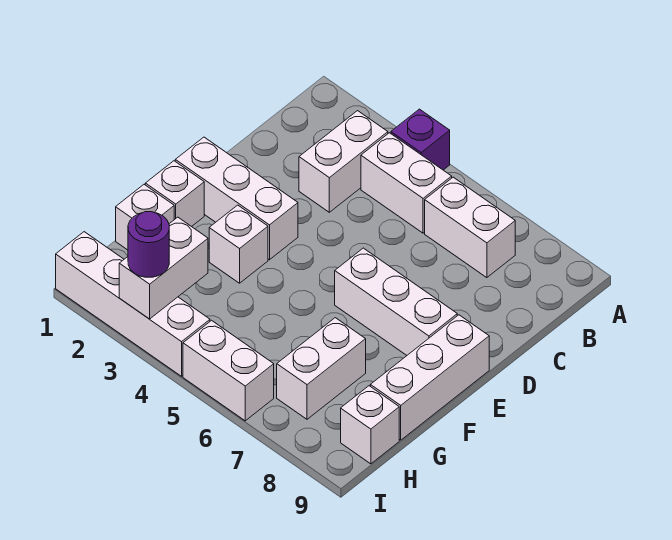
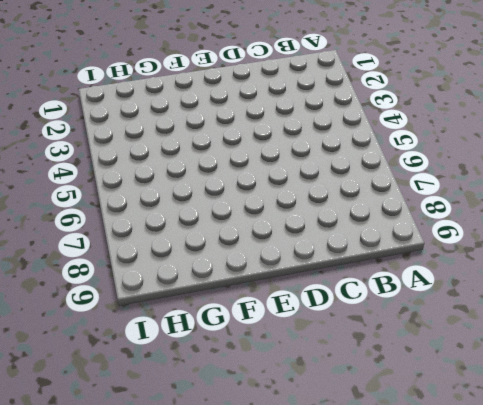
none -> purple 1x1 brick [391,109,450,170]
none -> white 1x2 brick [299,111,388,212]
none -> white 1x2 brick [361,133,452,233]

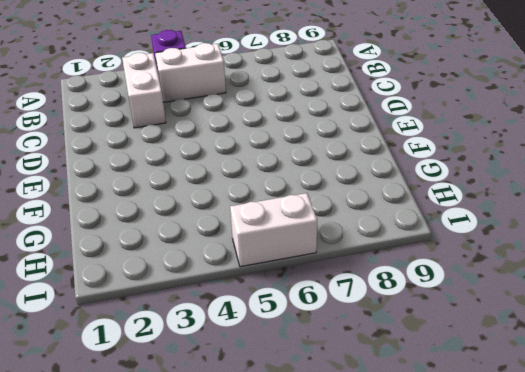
none -> white 1x2 brick [425,177,515,278]
none -> white 1x3 brick [175,137,298,260]
none -> white 1x3 brick [335,248,457,355]

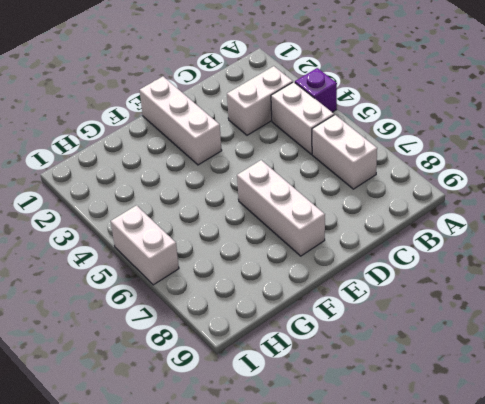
none -> white 1x3 brick [370,315,489,440]
none -> white 1x1 brick [145,161,204,227]
none -> white 1x1 brick [209,205,268,283]

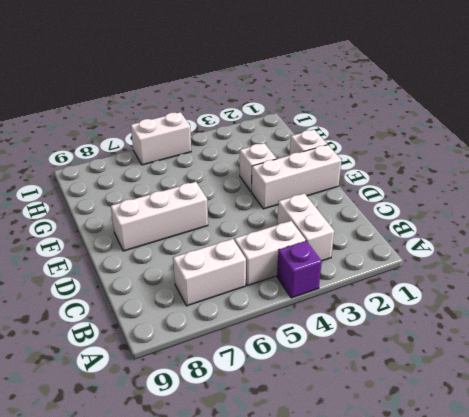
none -> white 1x3 brick [370,315,489,440]
none -> white 1x1 brick [116,185,174,250]
none -> white 1x2 brick [277,318,366,419]

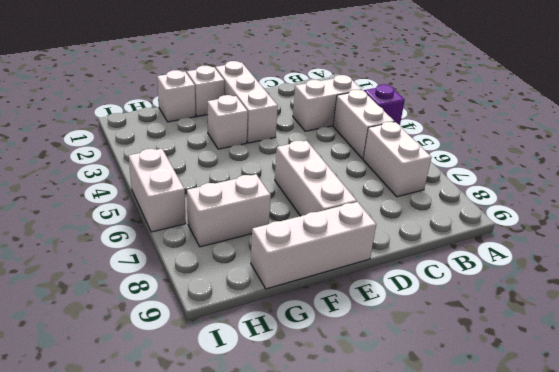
none -> white 1x1 brick [341,386,399,464]
none -> white 1x4 brick [56,232,210,376]
none -> white 1x2 brick [119,217,208,319]

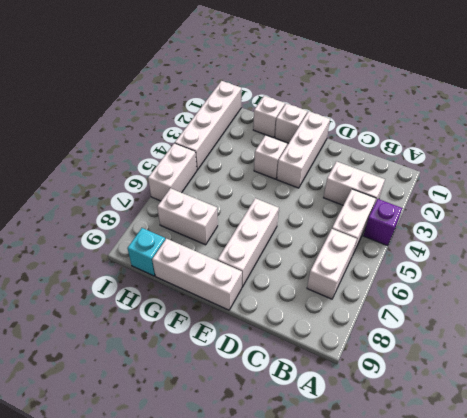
cyan 1x1 brick [127,228,165,276] -> white 1x1 brick [341,386,399,464]
none -> white 1x2 brick [119,217,208,319]
none -> purple 1x1 round brick [128,212,169,277]

